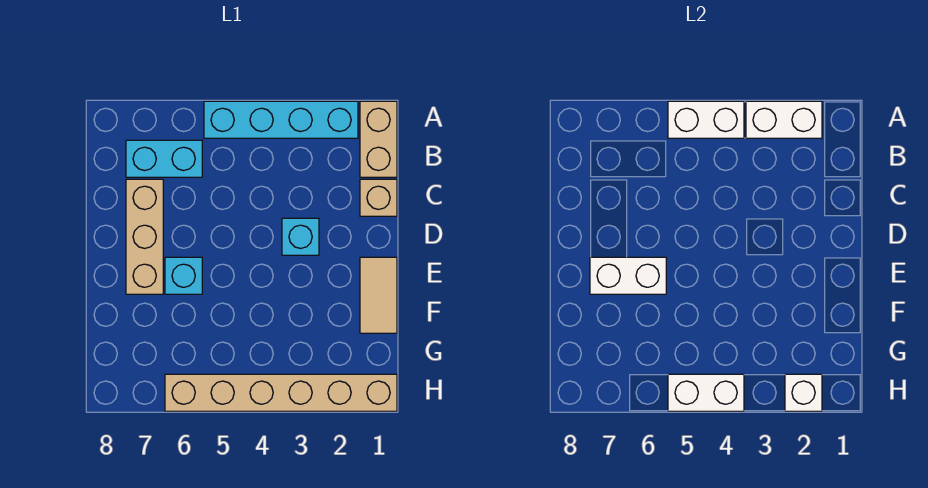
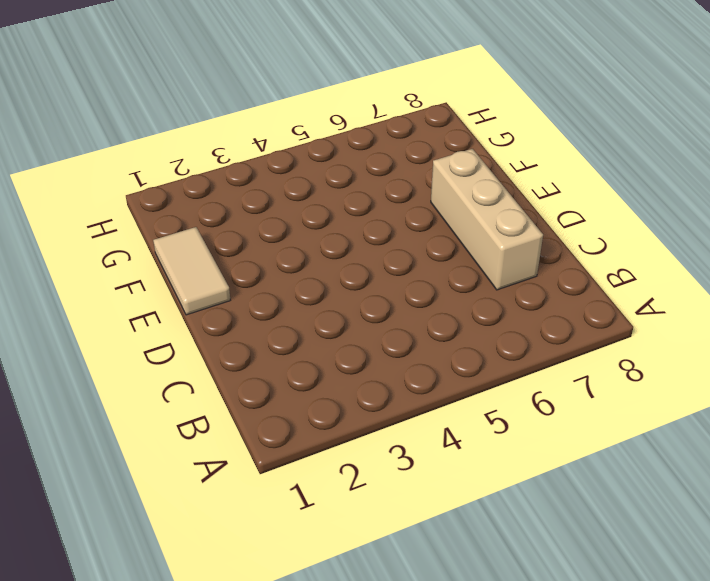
none -> tan 1x2 brick [360,101,397,177]
none -> cyan 1x4 brick [204,101,358,138]
none -> cyan 1x2 brick [126,140,202,177]

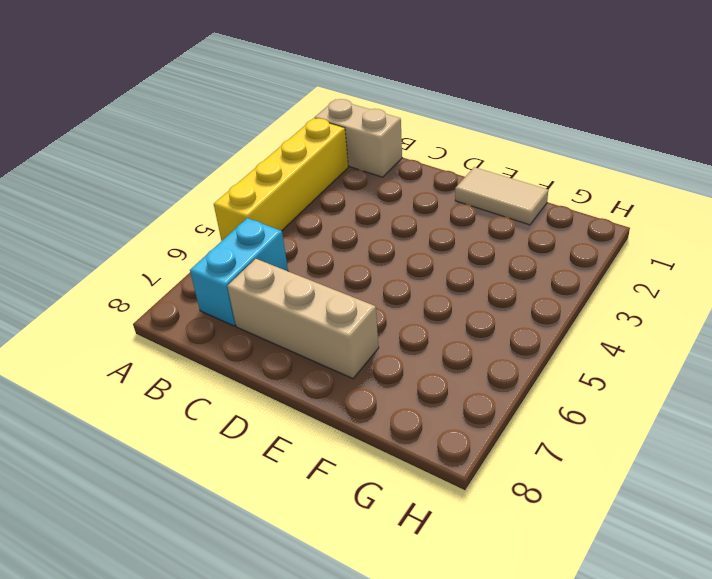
yellow 1x4 brick [214,118,348,241] -> cyan 1x4 brick [204,101,358,138]
none -> tan 1x1 brick [360,179,397,216]
none -> cyan 1x1 brick [282,218,319,255]
none -> cyan 1x1 brick [165,257,202,294]

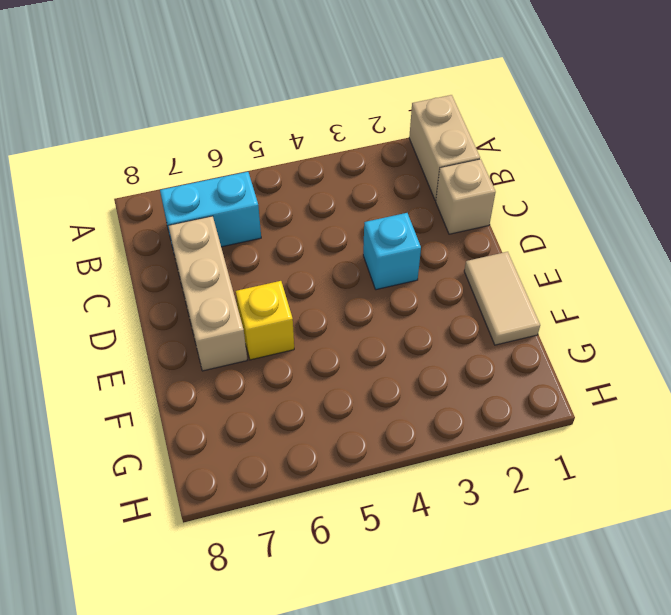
yellow 1x1 brick [236,281,294,360] -> cyan 1x1 brick [165,257,202,294]
none -> cyan 1x4 brick [204,101,358,138]
none -> tan 1x6 brick [165,374,397,411]
none -> white 1x2 brick [746,101,822,138]

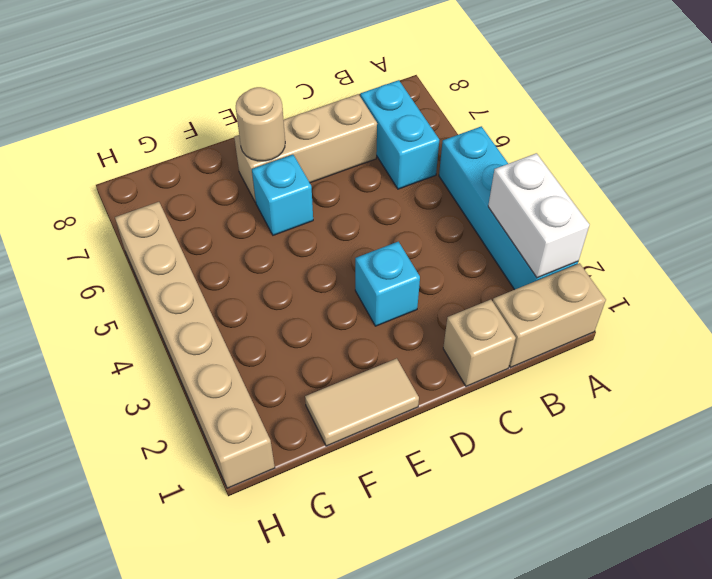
tan 1x1 round brick [236,87,285,161] -> white 1x2 brick [590,257,666,294]
none -> white 1x2 brick [668,101,744,138]
none -> white 1x1 brick [785,374,822,411]
none -> white 1x2 brick [668,374,744,411]

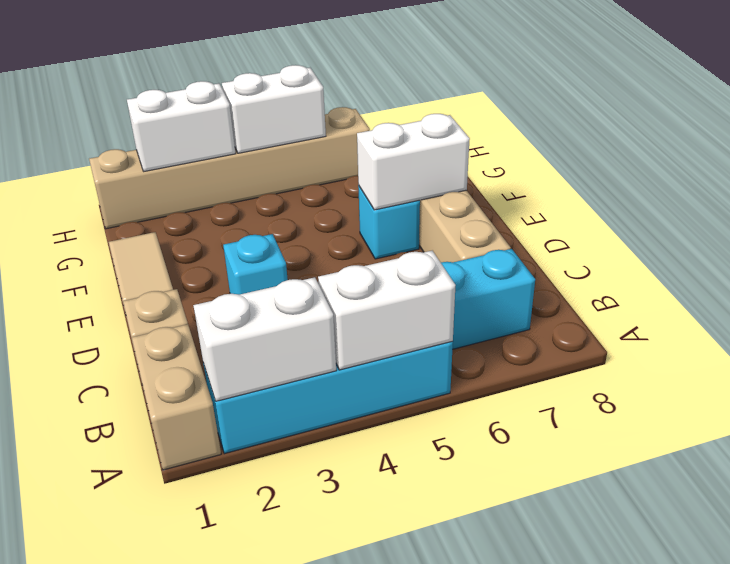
white 1x2 brick [127,81,236,171] -> white 1x1 brick [785,374,822,411]

